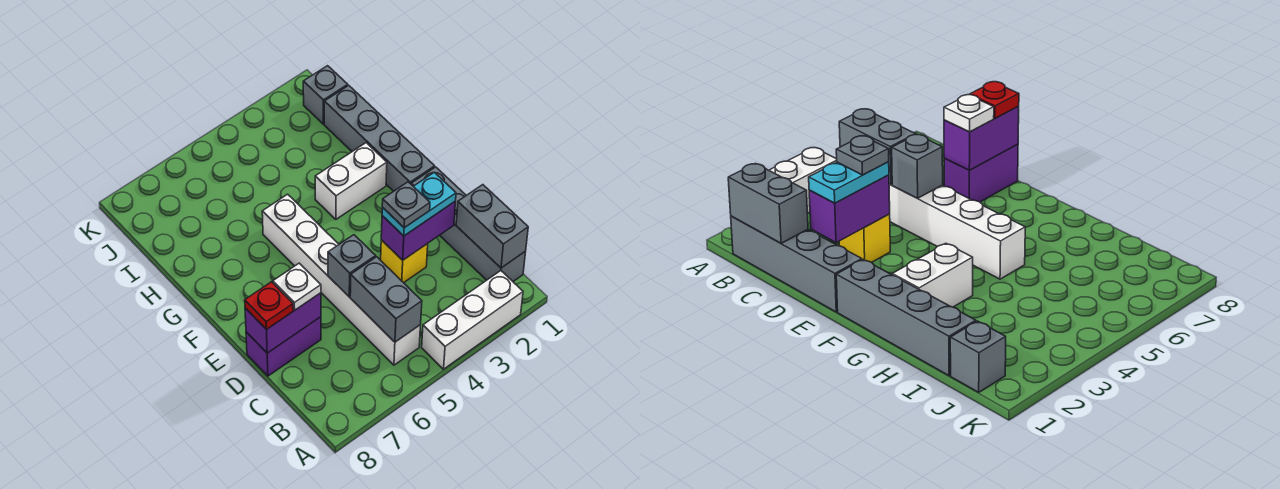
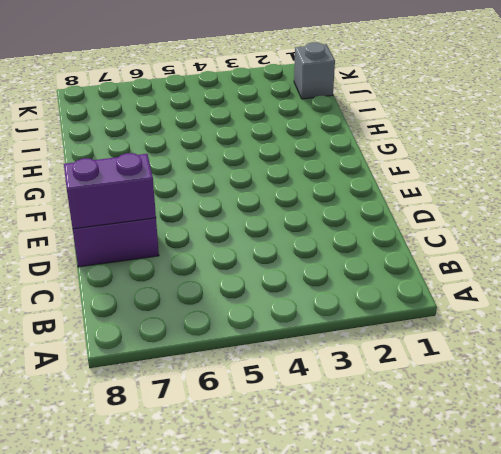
none -> white 1x3 brick [422,271,523,369]
none -> grey 1x4 brick [411,167,526,281]
none -> white 1x6 brick [262,194,421,365]

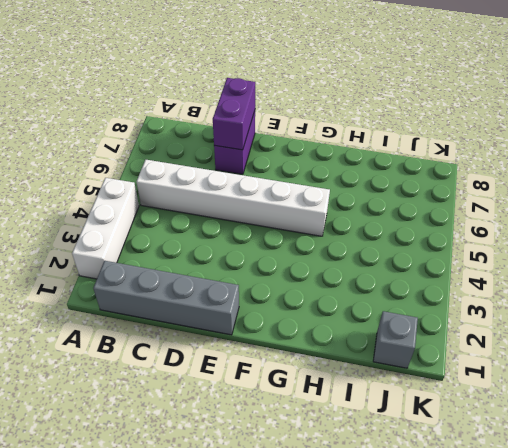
none -> yellow 1x1 brick [381,240,428,283]
none -> grey 1x4 brick [324,85,435,191]
none -> white 1x2 brick [315,143,387,219]

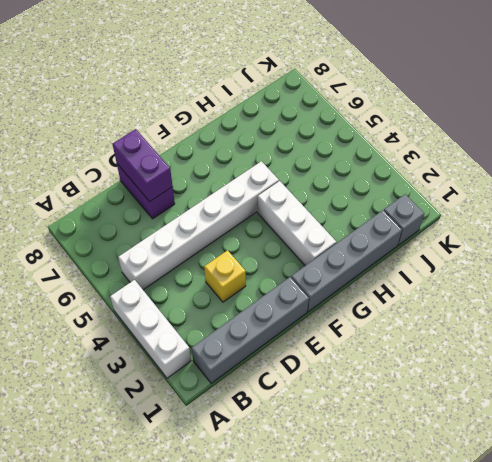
white 1x3 brick [257,181,336,266] -> white 1x2 brick [315,143,387,219]
none -> grey 1x2 brick [456,185,528,268]
none -> grey 1x2 brick [350,257,422,342]
none -> purple 1x2 brick [381,201,456,260]

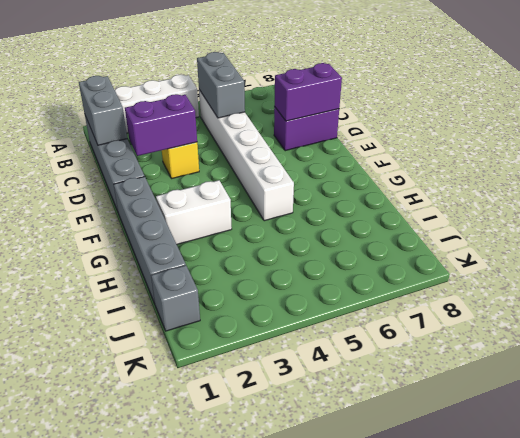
none -> grey 1x1 brick [328,235,376,297]
none -> cyan 1x2 plate [382,172,456,236]
none -> white 1x1 plate [273,263,321,310]

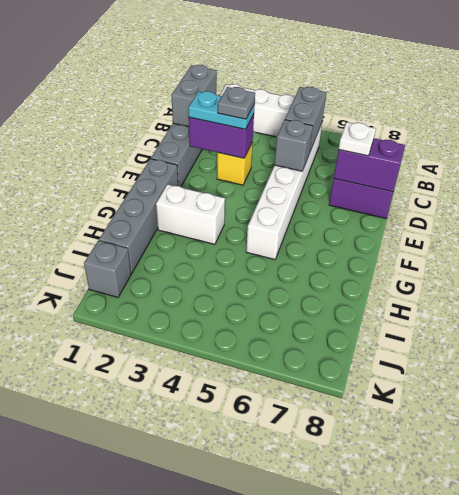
none -> red 1x1 plate [245,282,293,330]

